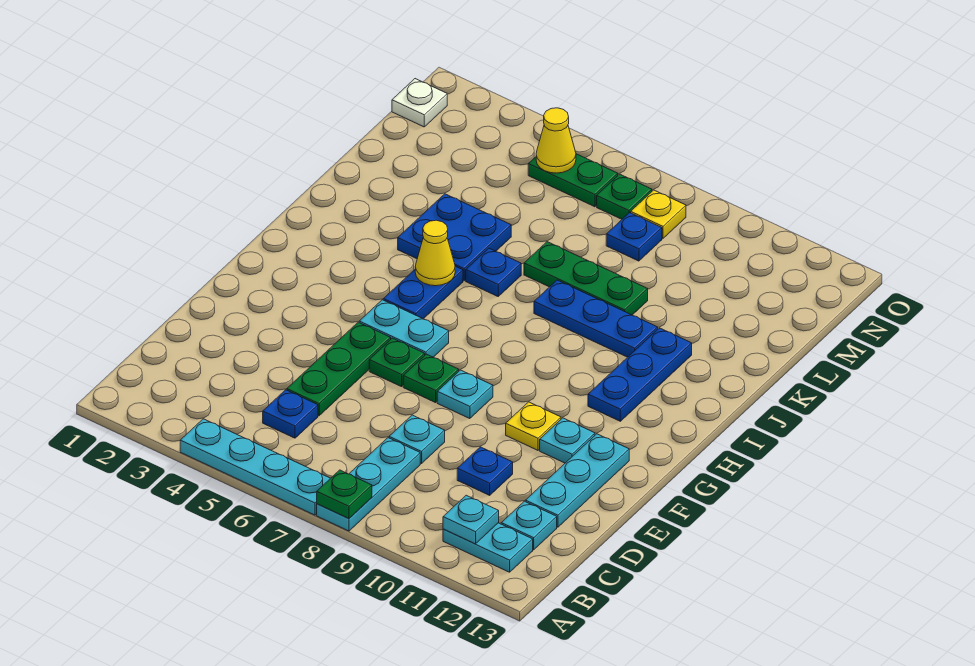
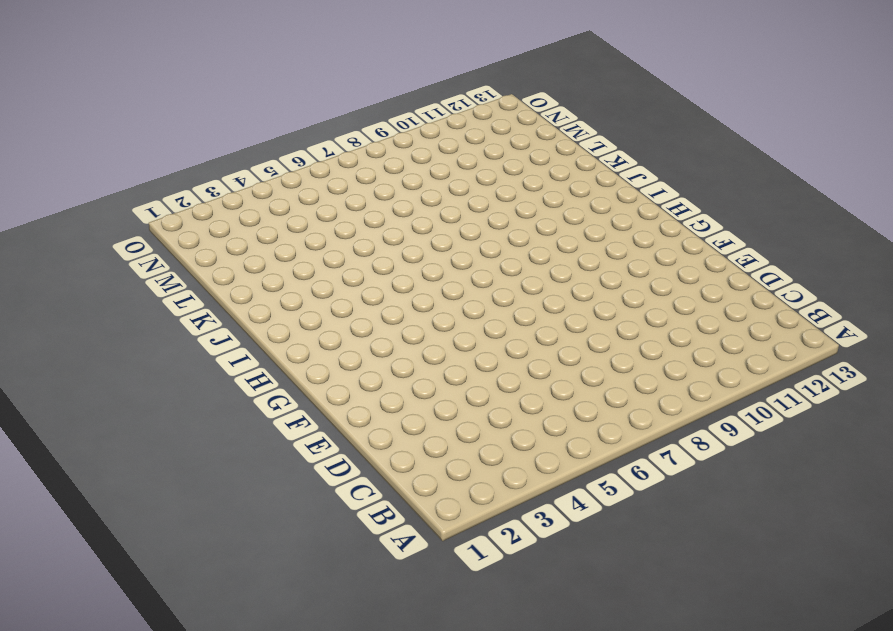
none -> cyan 1x4 plate [180,419,330,515]
none -> cyan 1x3 plate [317,438,420,531]
none -> cyan 1x2 plate [443,523,533,572]
none -> blue 1x1 plate [263,390,318,438]

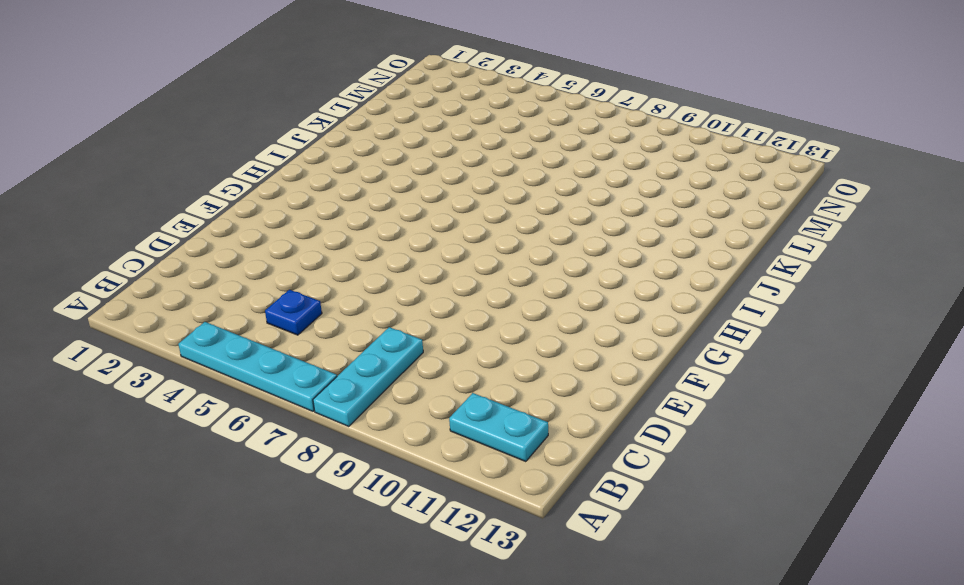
none -> cyan 1x1 plate [501,501,557,550]
none -> green 1x3 plate [287,322,391,416]
none -> cyan 1x1 plate [389,415,445,464]
none -> blue 1x1 plate [457,447,513,495]

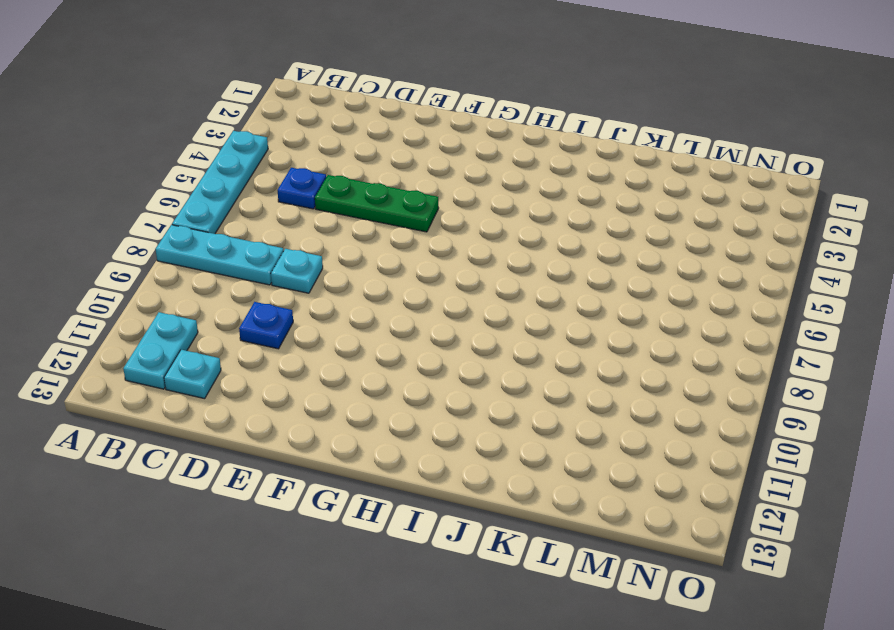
none -> cyan 1x3 plate [525,434,629,527]
none -> green 1x1 plate [369,338,425,387]
none -> green 1x1 plate [403,354,459,403]
none -> cyan 1x1 plate [437,370,493,419]

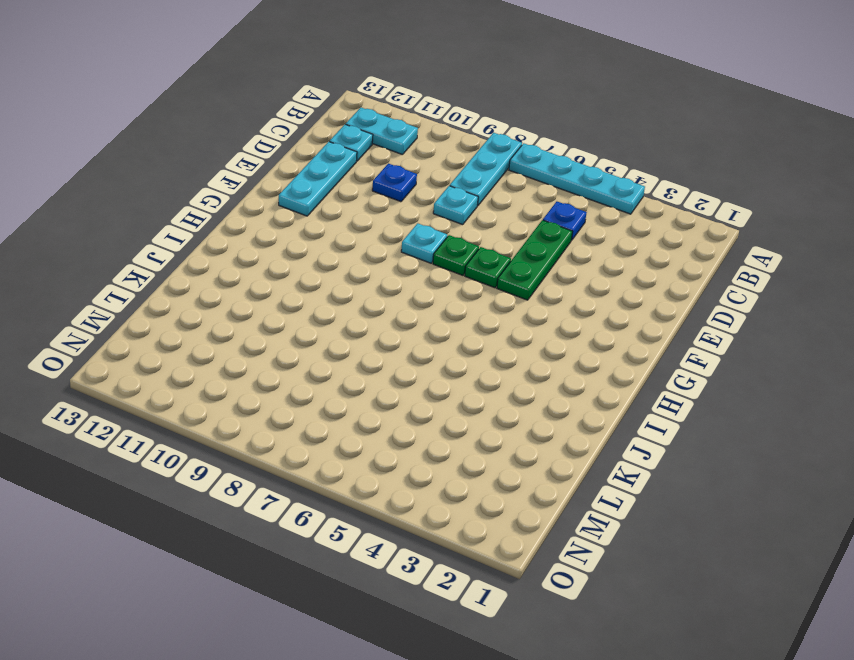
none -> yellow 1x1 plate [506,402,561,450]
none -> cyan 1x1 plate [540,418,595,463]
none -> cyan 1x2 plate [359,300,449,357]
none -> blue 1x2 plate [383,266,463,319]

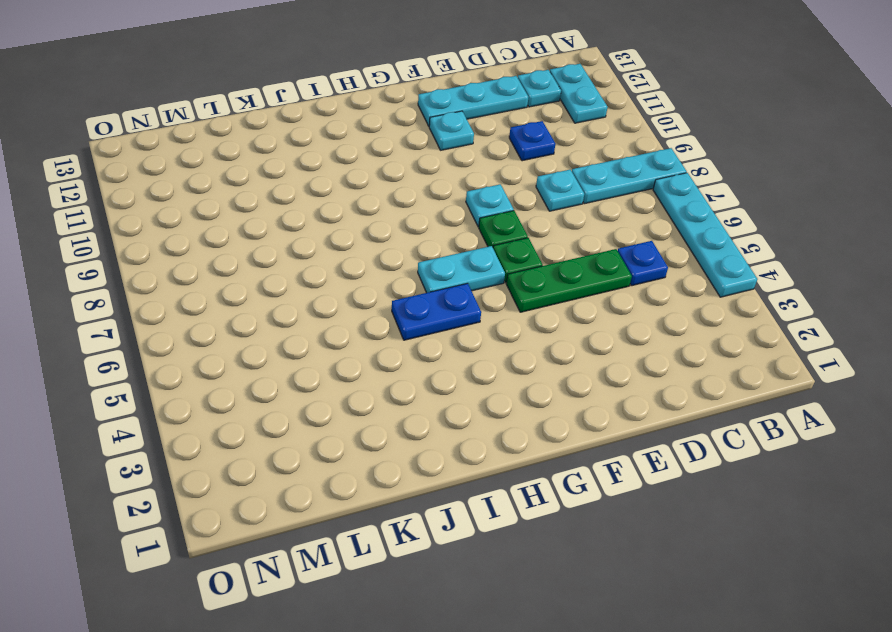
cyan 1x2 plate [418,246,505,293] -> cyan 1x2 plate turned to [359,300,449,357]
none -> yellow 1x1 plate [506,402,561,450]
none -> blue 1x3 plate [588,328,692,421]
none -> blue 2x2 plate [398,194,511,281]
none -> blue 1x1 plate [466,248,521,296]

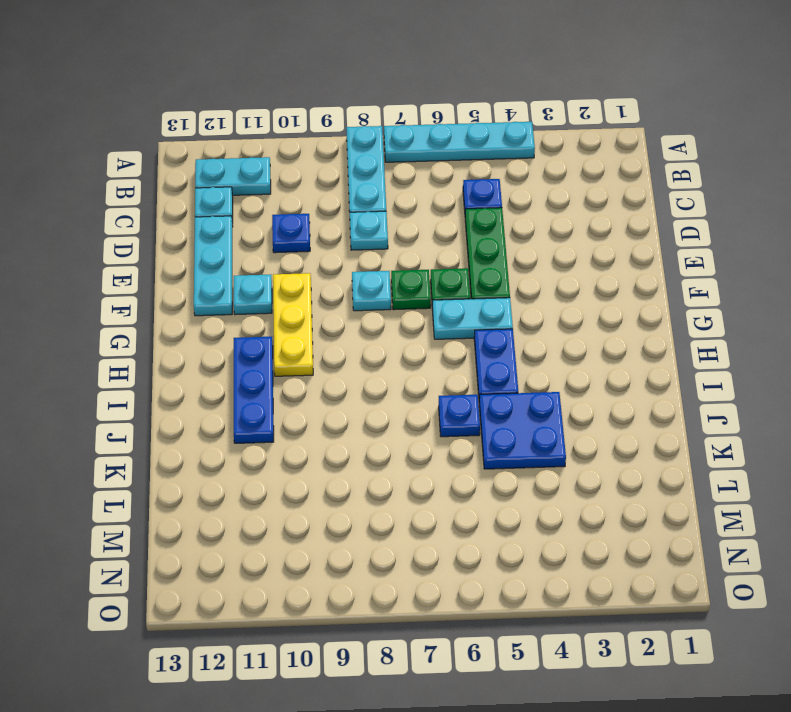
yellow 1x3 plate [273,273,313,376] -> yellow 1x1 plate [506,402,561,450]
none -> blue 1x3 plate [534,280,658,357]
none -> green 1x3 plate [524,242,648,315]
none -> blue 1x1 plate [606,213,662,261]
none -> white 1x1 plate [392,79,447,127]

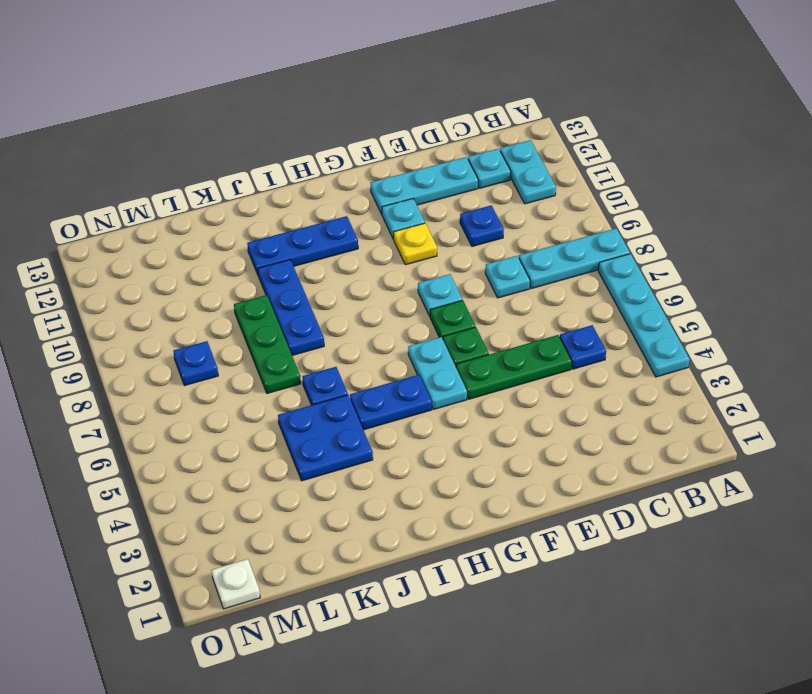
none -> green 1x2 plate [528,154,618,207]
none -> green 1x1 plate [597,174,652,219]
none -> yellow 1x1 plate [631,190,686,238]
none -> green 1x1 plate [317,470,372,519]

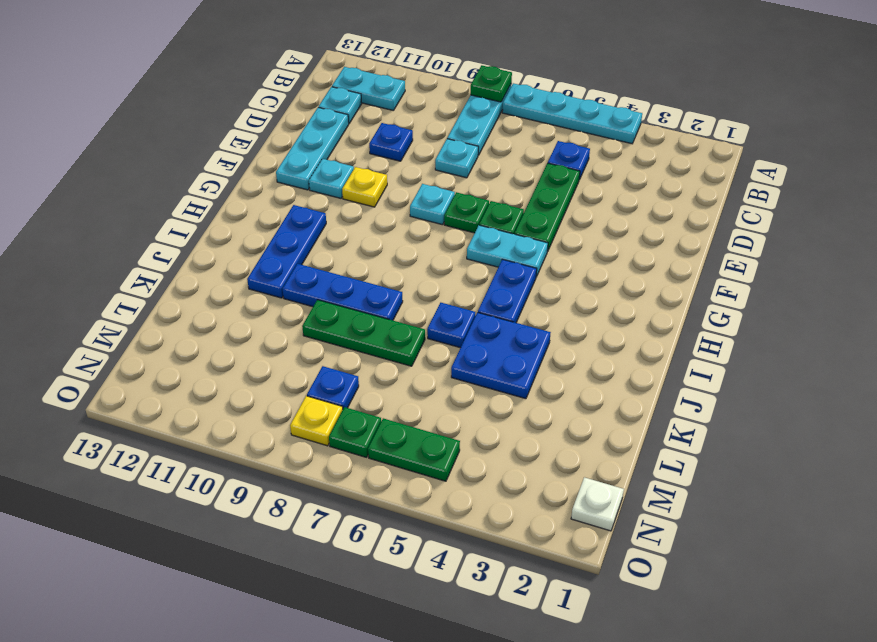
none -> cyan 1x1 plate [443,495,499,544]
none -> yellow 1x1 cone [415,220,455,286]
none -> yellow 1x1 cone [536,108,576,173]

